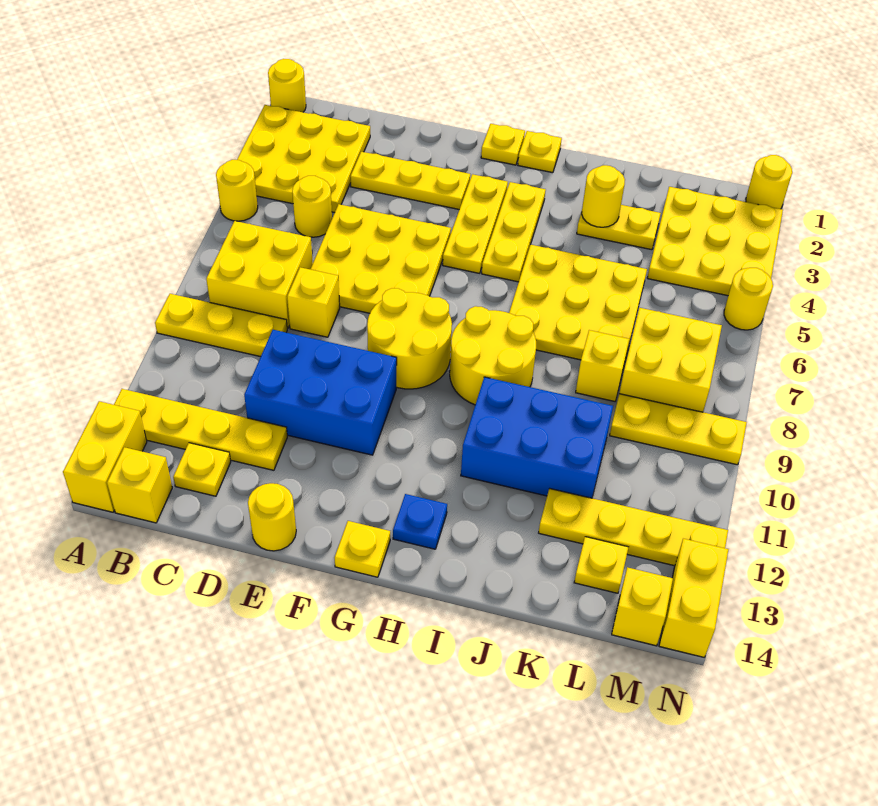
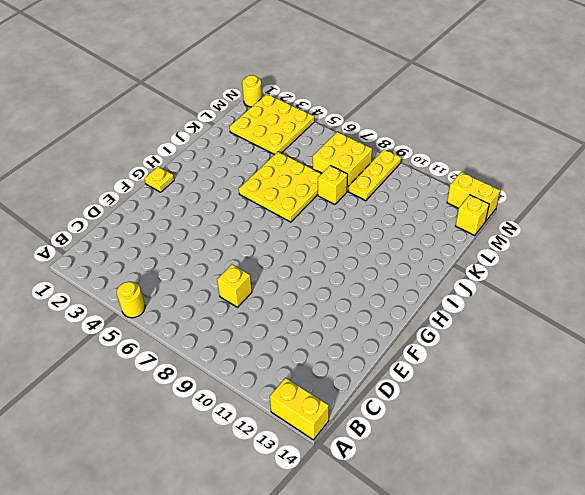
none -> yellow 1x1 round brick [268,59,306,112]
none -> yellow 3x3 plate [237,105,370,213]
none -> yellow 1x3 plate [155,294,287,357]
none -> yellow 1x4 plate [114,389,287,470]

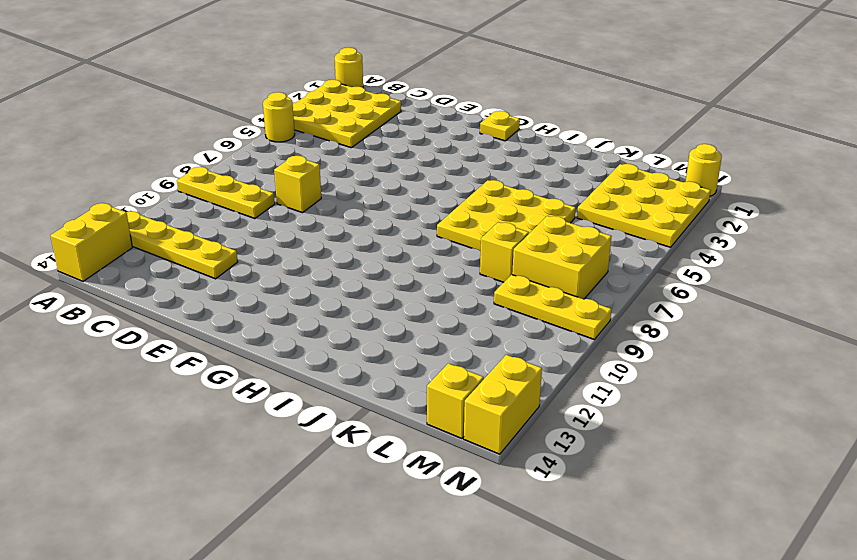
none -> yellow 2x2 brick [206,221,313,328]
none -> yellow 1x1 brick [107,447,172,523]
none -> yellow 1x1 round brick [292,176,332,237]
none -> yellow 1x1 plate [173,443,231,496]

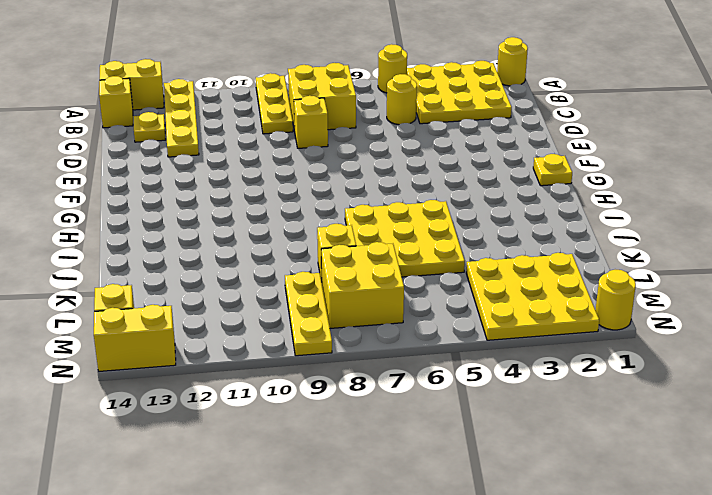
none -> yellow 1x3 plate [350,152,470,209]
none -> yellow 3x3 plate [310,204,451,313]
none -> blue 2x3 brick [244,330,397,455]
none -> yellow 1x1 round brick [248,483,296,551]

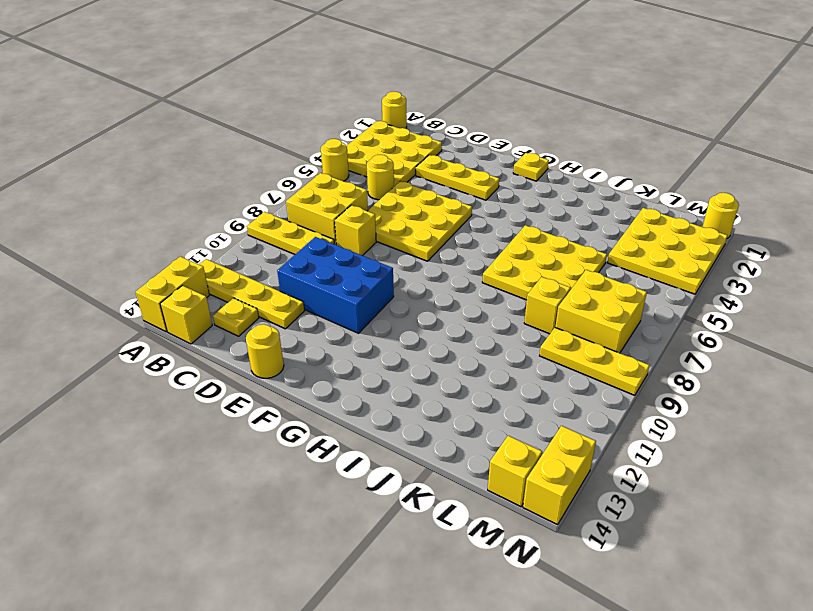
none -> yellow 2x2 round brick [367,288,452,389]
none -> yellow 1x3 plate [443,174,508,273]
none -> yellow 1x1 plate [335,521,390,577]
none -> yellow 1x1 plate [518,131,562,173]

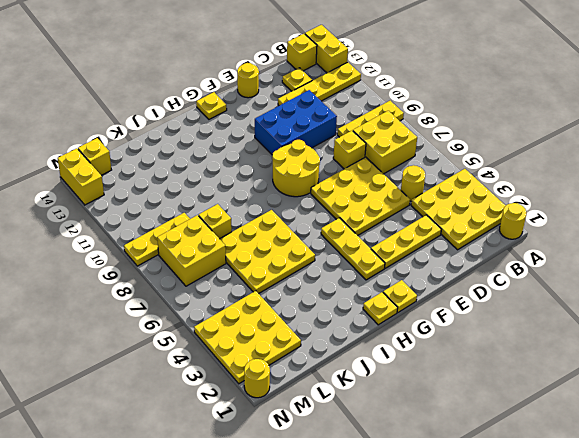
none -> yellow 1x1 round brick [216,160,258,221]
none -> yellow 1x3 plate [482,182,546,282]
none -> yellow 2x2 round brick [450,306,536,405]
none -> blue 1x1 plate [393,494,447,549]

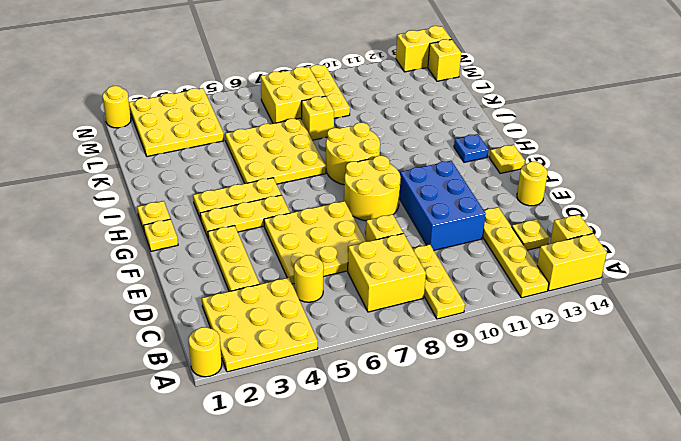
none -> yellow 1x1 round brick [216,160,258,221]
none -> blue 2x3 brick [461,377,613,498]
none -> yellow 1x2 plate [577,205,661,250]
none -> yellow 1x4 plate [539,488,728,566]

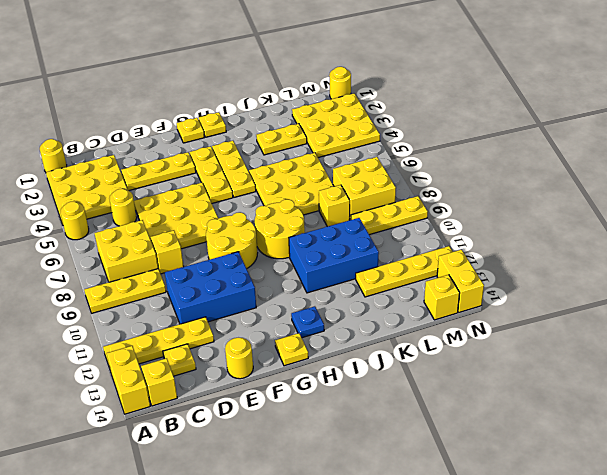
none -> yellow 1x1 plate [574,537,628,593]
none -> yellow 1x1 round brick [724,268,773,330]
none -> yellow 1x1 round brick [582,165,625,227]

